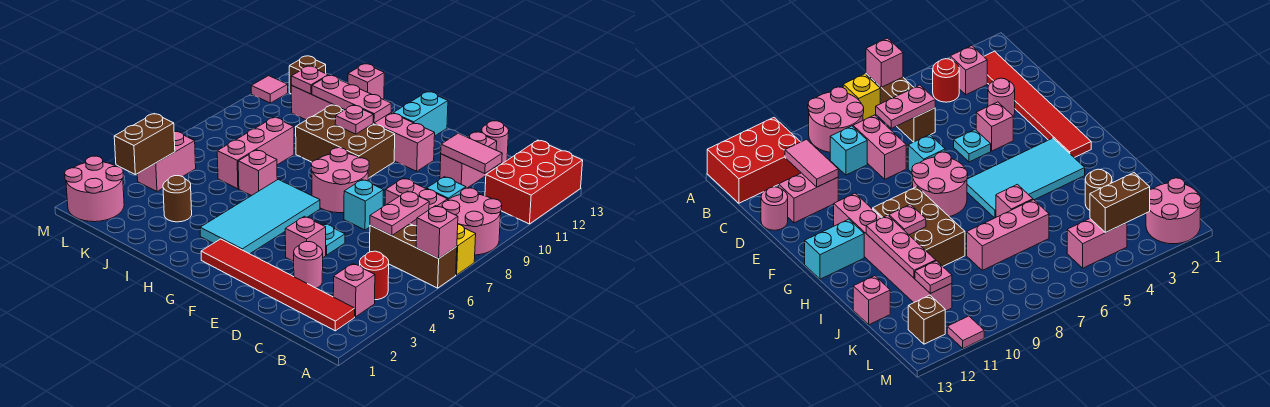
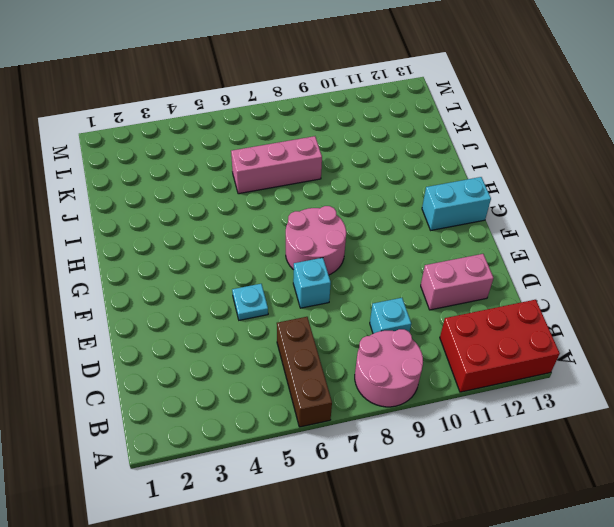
none -> yellow 1x1 brick [456,224,476,275]
none -> red 1x6 tile [201,239,355,331]
none -> pink 1x1 brick [333,263,375,317]
none -> red 1x1 round brick [360,251,389,300]

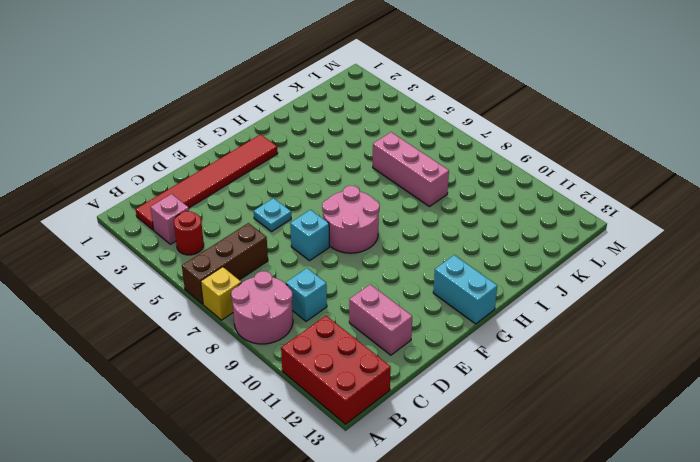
none -> pink 1x2 brick [385,178,448,226]
none -> pink 1x1 round brick [294,242,323,288]
none -> pink 1x1 round brick [482,121,509,166]
none -> pink 1x1 brick [285,216,326,262]

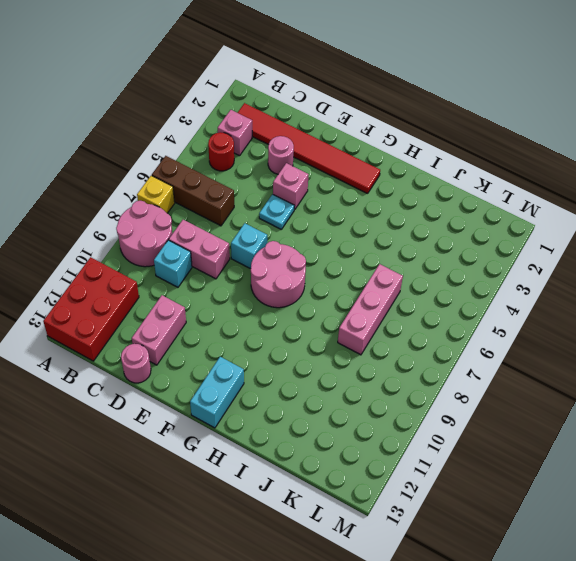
none -> pink 1x6 brick [291,86,435,171]
none -> cyan 2x4 tile [200,179,320,254]
none -> brown 2x3 brick [296,105,395,178]
none -> pink 1x1 brick [238,150,277,196]

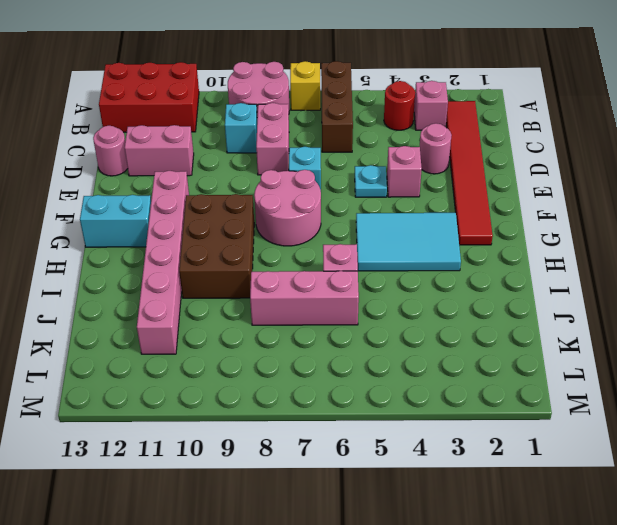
cyan 2x3 tile [356,213,461,271] -> cyan 2x4 tile [200,179,320,254]
none -> brown 1x1 round brick [163,176,192,222]
none -> pink 1x1 brick [348,64,384,100]
none -> pink 2x2 round brick [65,156,124,222]
none -> pink 1x2 brick [137,131,196,191]

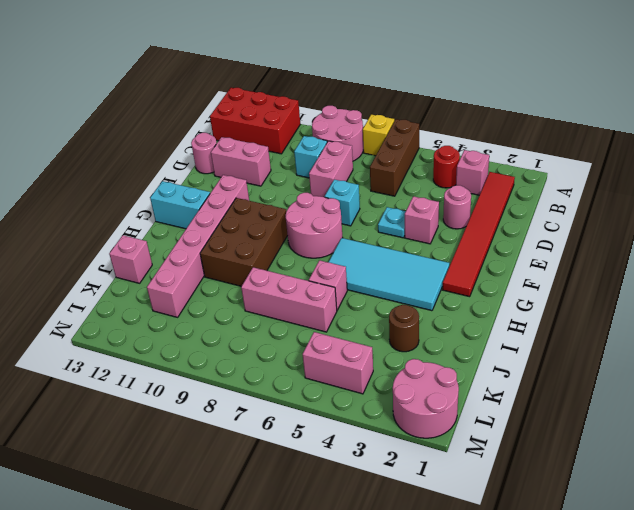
none -> brown 1x1 brick [289,56,326,94]
none -> pink 1x1 tile [251,76,288,103]
none -> pink 1x1 brick [416,206,458,259]
none -> pink 1x2 plate [370,191,429,236]

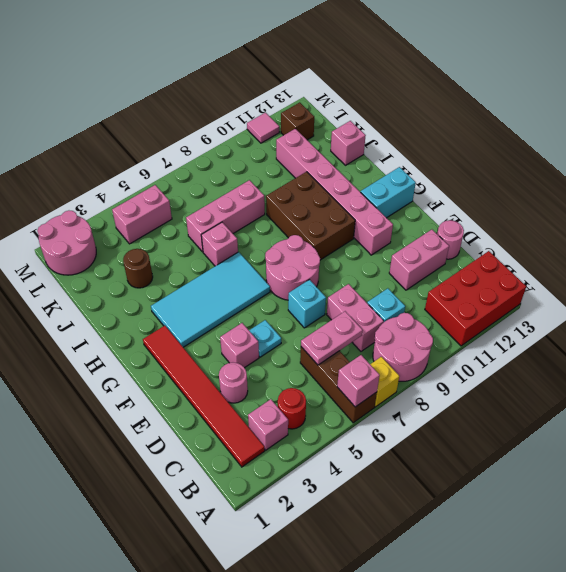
none -> pink 1x2 tile [441,133,502,174]
none -> pink 1x1 plate [335,105,373,134]
none -> pink 1x3 plate [312,75,391,123]
none -> pink 1x1 plate [291,66,328,94]

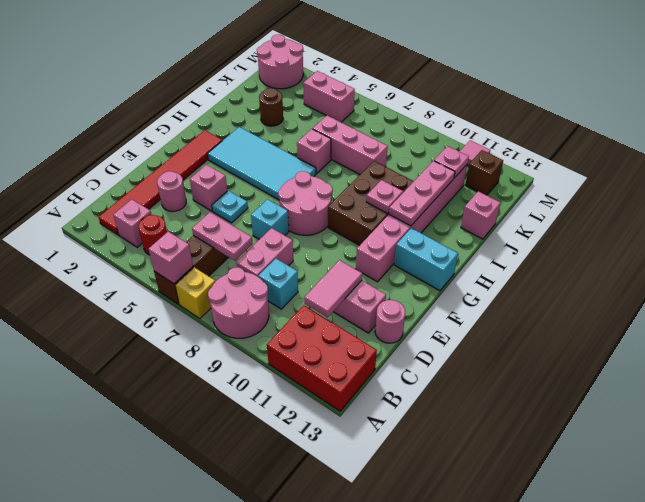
none -> brown 1x2 brick [114,114,175,175]

